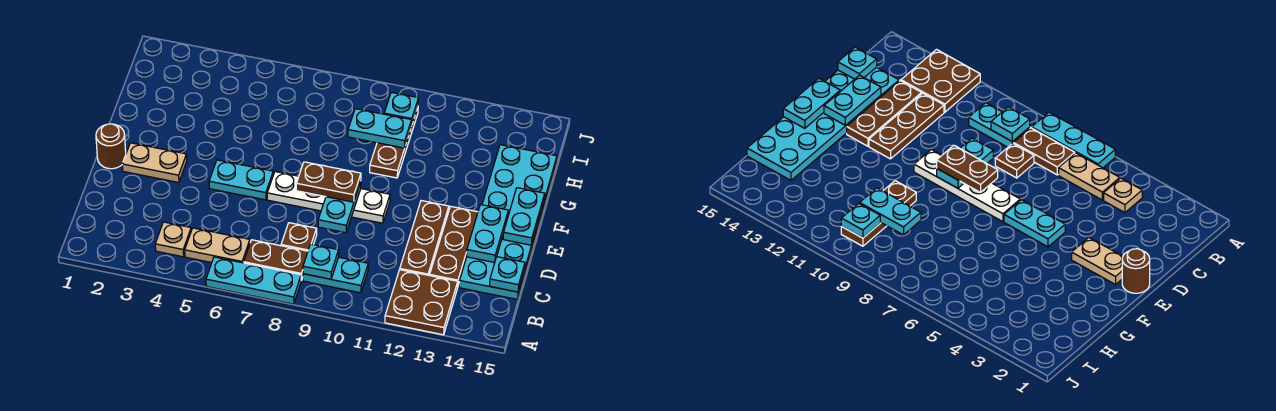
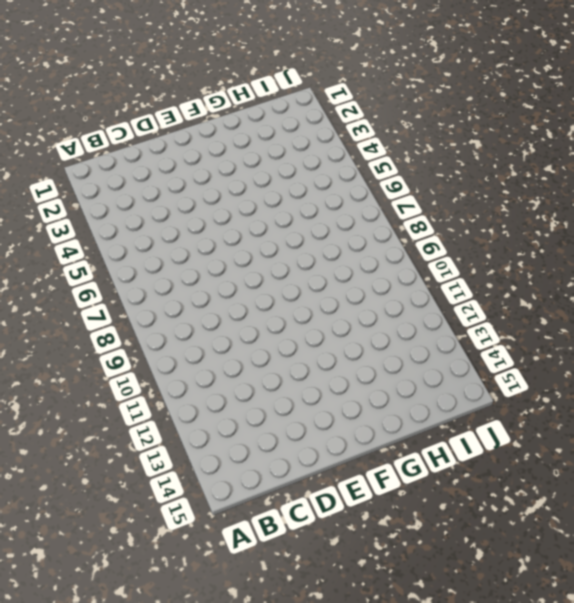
none -> cyan 1x3 plate [206,257,301,304]
none -> brown 2x2 plate [385,270,458,335]
none -> tan 1x1 plate [155,222,191,257]

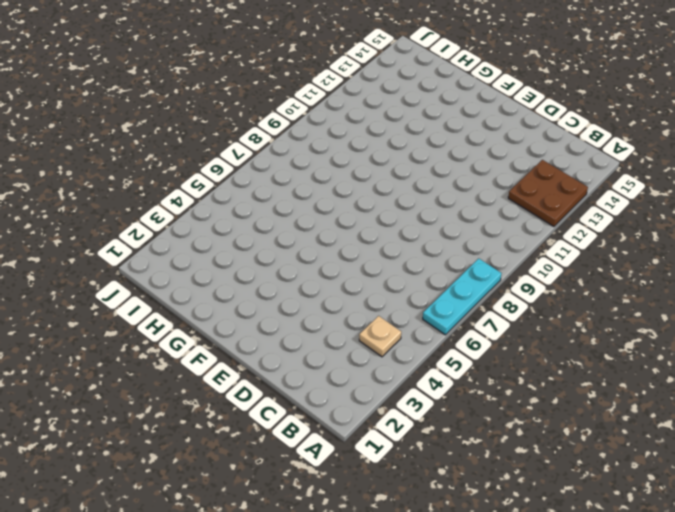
none -> tan 1x2 plate [185,228,250,263]
none -> brown 1x2 plate [244,240,308,280]
none -> cyan 1x2 plate [303,257,368,293]

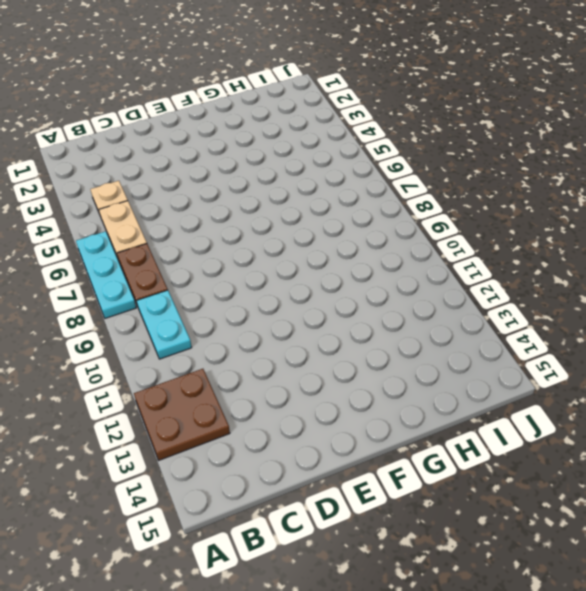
none -> brown 1x1 plate [281,223,317,251]
none -> brown 1x3 plate [400,201,449,276]
none -> brown 1x3 plate [430,206,478,285]

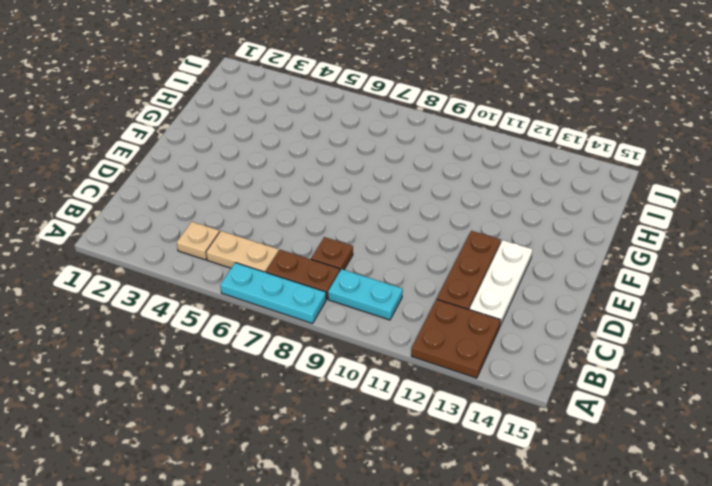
white 1x3 plate [469,240,532,326] -> brown 1x3 plate [430,206,478,285]
none -> cyan 2x6 plate [459,145,557,299]
none -> brown 1x1 round brick [96,124,126,169]
none -> tan 1x2 plate [122,143,187,183]

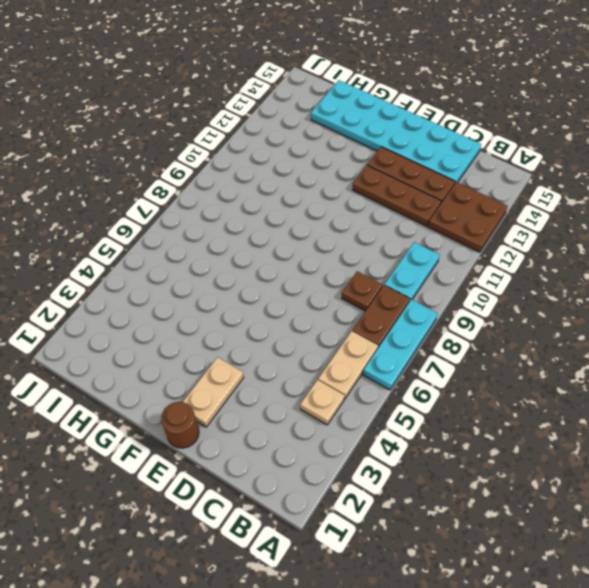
none -> cyan 1x2 plate [209,160,273,200]
none -> white 1x4 plate [267,172,390,223]
none -> brown 1x3 plate [370,108,418,178]

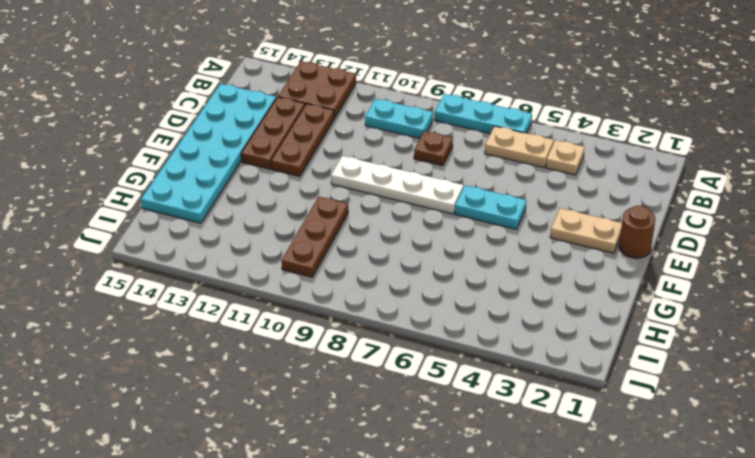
none -> brown 1x2 plate [244,240,308,280]
none -> cyan 1x1 plate [303,244,339,279]
none -> cyan 1x1 plate [490,257,525,292]

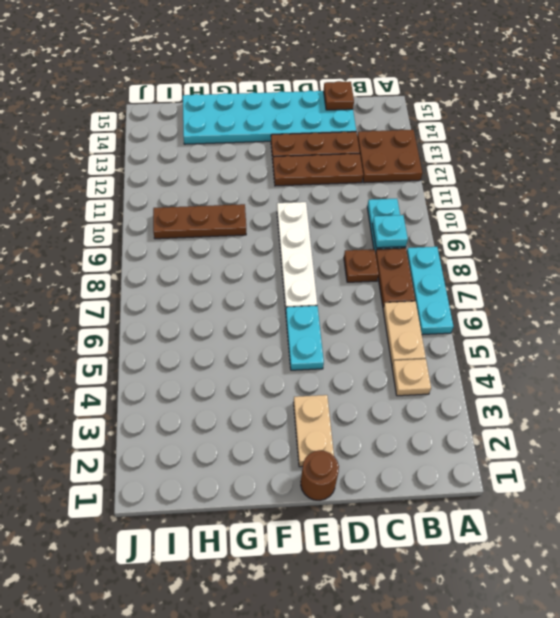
brown 1x1 plate [324,81,354,110] -> cyan 1x1 plate [490,257,525,292]
none -> cyan 1x2 plate [318,182,361,233]
none -> cyan 1x2 plate [467,205,508,262]
none -> cyan 1x2 plate [503,188,545,245]

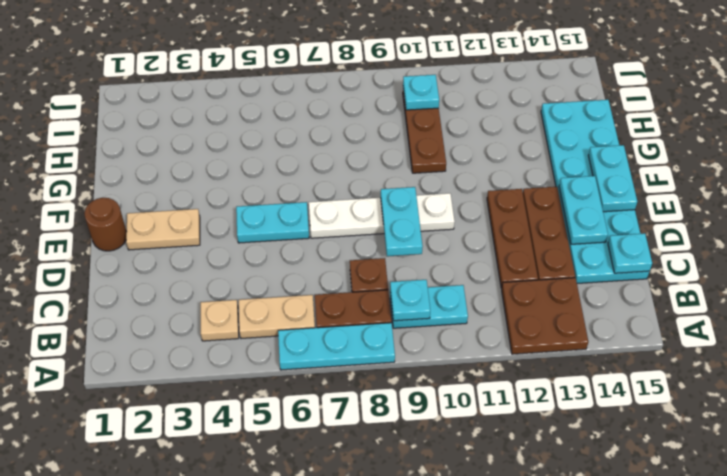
none -> cyan 1x2 plate [348,109,412,148]
none -> brown 1x2 plate [296,162,361,202]

